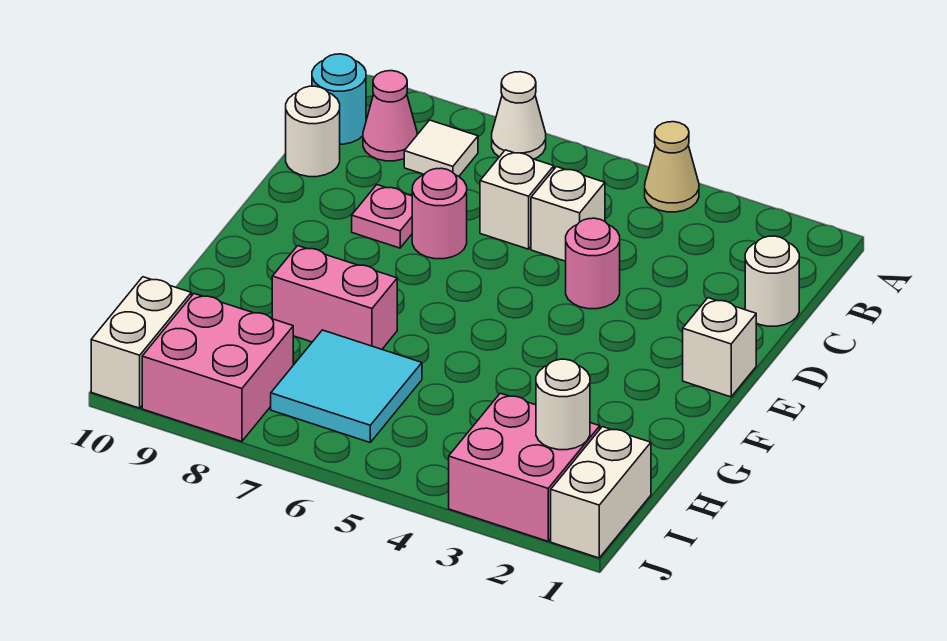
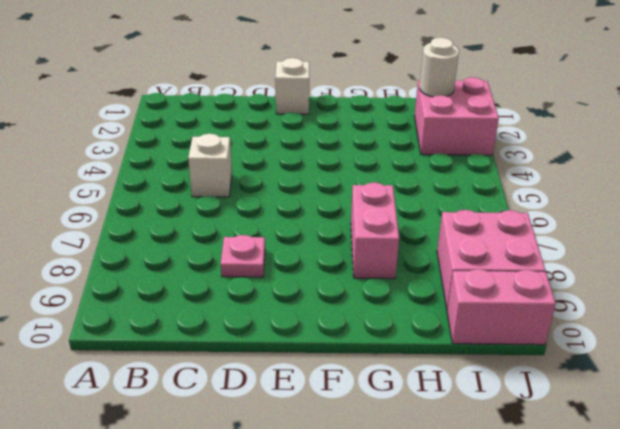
pink 1x2 brick [447,269,556,345] -> white 1x2 brick [91,277,191,408]
none -> tan 1x1 cone [645,122,699,212]
none -> white 1x1 cone [492,72,546,159]
none -> white 1x1 tile [404,120,478,176]

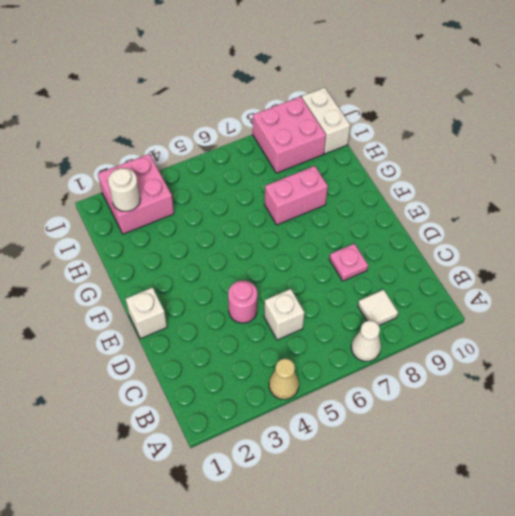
none -> pink 1x1 cone [363,71,417,161]
none -> cyan 1x1 round brick [312,54,366,144]
none -> white 1x1 round brick [745,236,799,326]

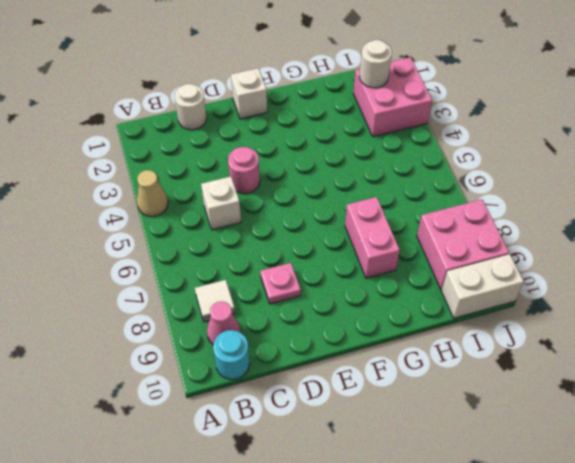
none -> white 1x1 cone [492,72,546,159]
none -> white 1x1 brick [480,150,554,249]
none -> white 1x1 round brick [286,86,340,177]

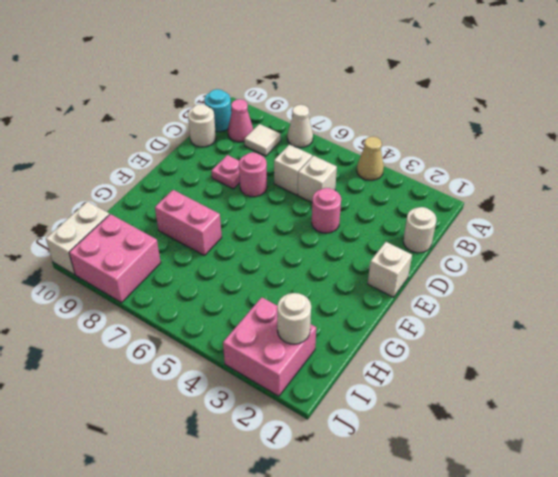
none -> cyan 2x2 tile [271,330,422,442]
none -> white 1x2 brick [551,427,651,558]

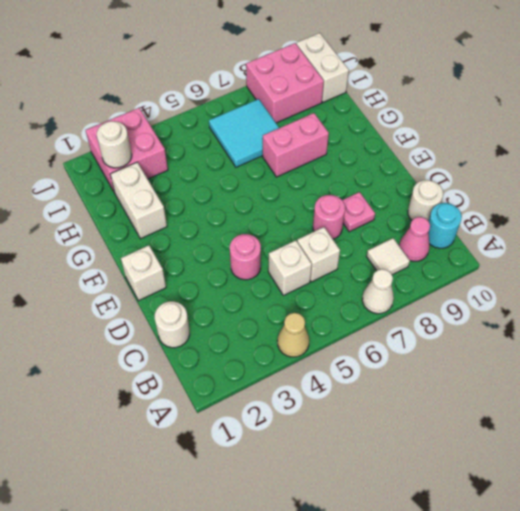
white 1x2 brick [110,162,167,239] -> white 1x2 brick moved to [551,427,651,558]

